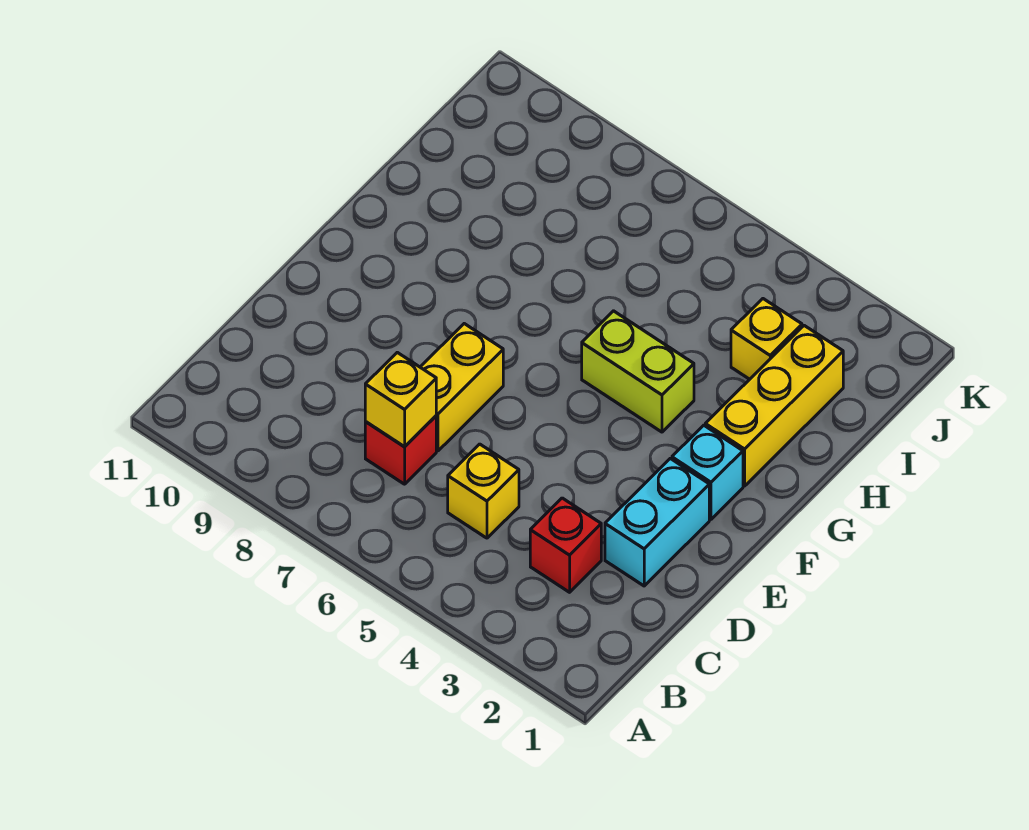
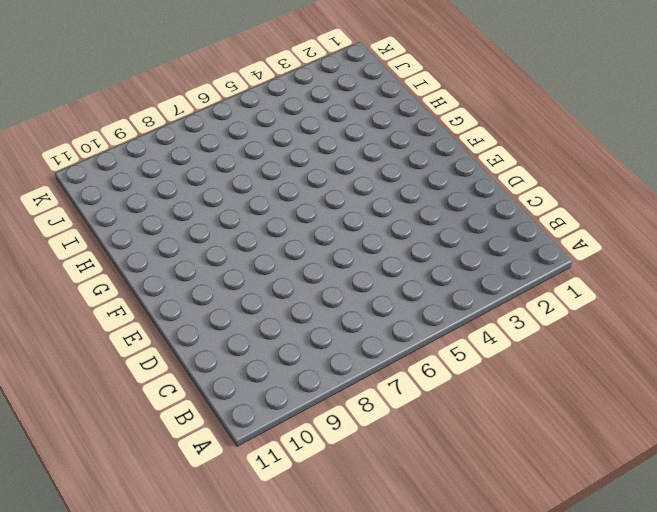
none -> red 1x1 brick [530,498,601,592]
none -> yellow 1x1 brick [448,444,519,538]

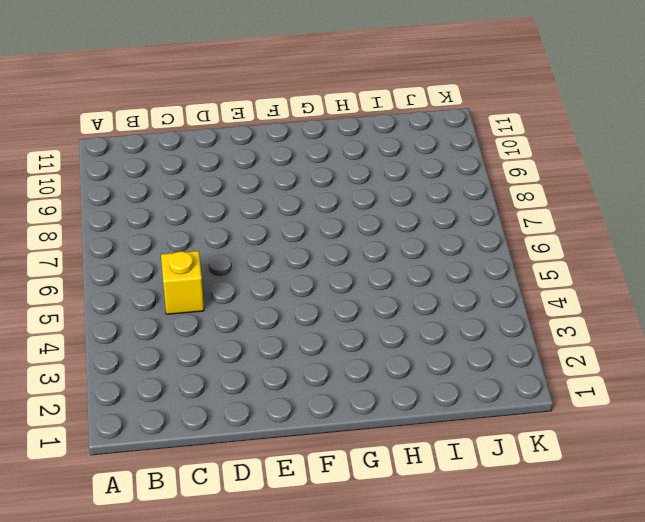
none -> red 1x1 brick [530,498,601,592]
none -> red 1x1 brick [365,416,436,484]

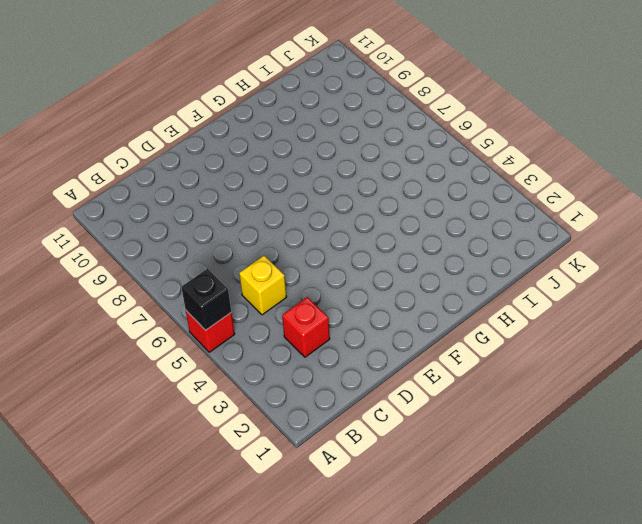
red 1x1 brick [186,311,235,352] -> red 1x1 brick moved to [365,416,436,484]
black 1x1 brick [181,269,231,330] -> none
none -> cyan 1x2 brick [605,459,709,586]
none -> yellow 1x2 brick [420,324,503,451]

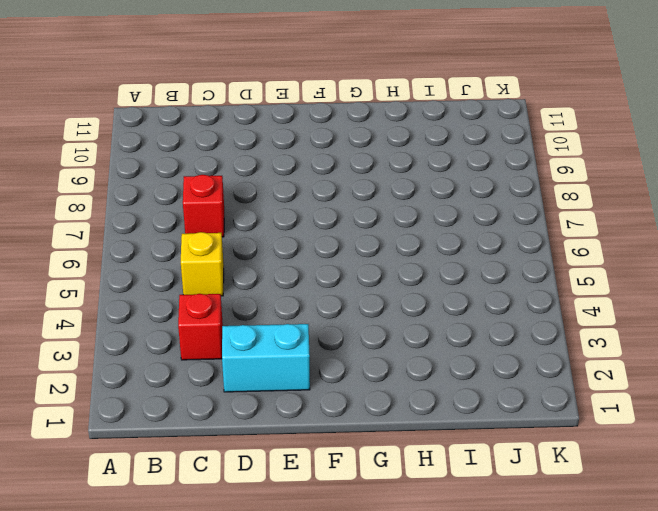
none -> yellow 1x2 brick [420,324,503,451]
none -> cyan 1x1 brick [672,425,743,519]

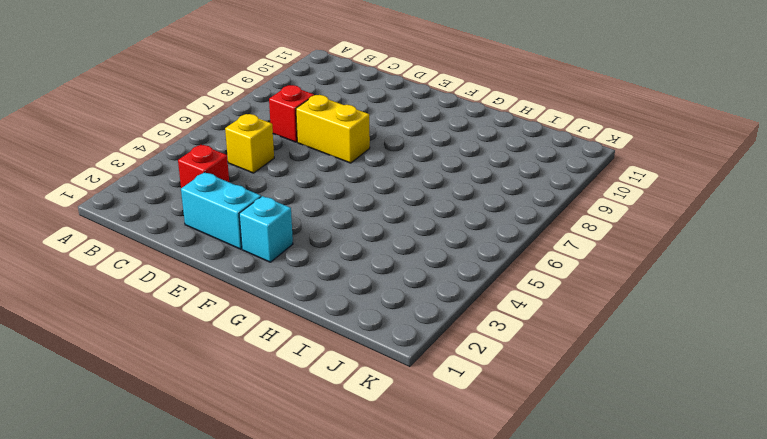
none -> yellow 1x3 brick [705,326,843,486]
none -> lime 1x2 brick [582,311,694,432]

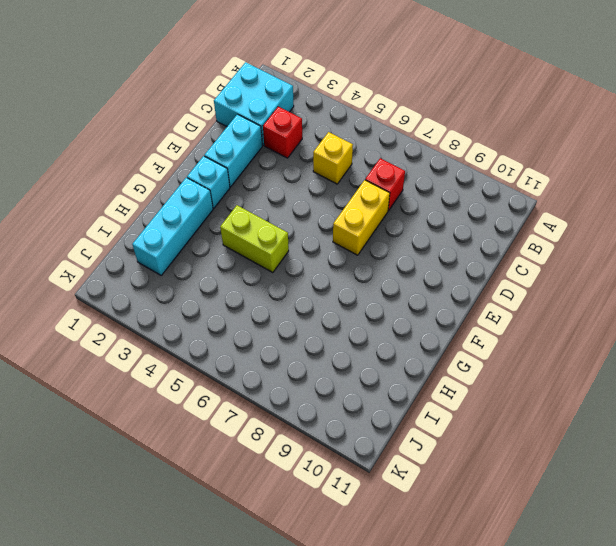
cyan 2x2 brick [214,62,294,145] -> none
cyan 1x3 brick [132,178,213,275] -> yellow 1x3 brick [705,326,843,486]
none -> yellow 1x1 brick [731,299,802,379]
none -> yellow 1x1 brick [365,352,436,447]

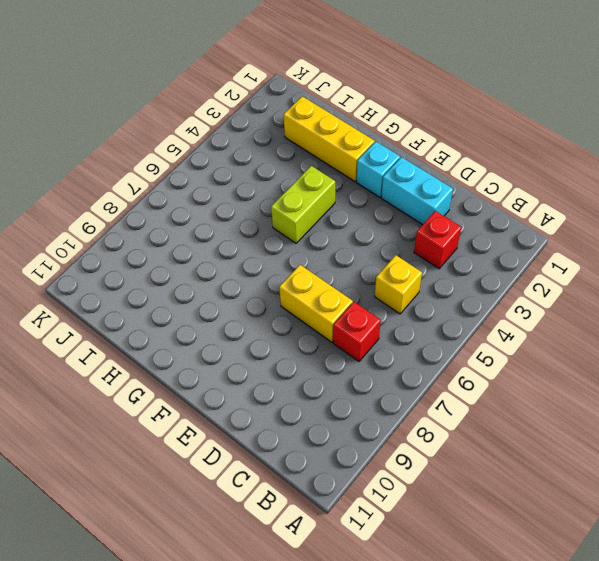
none -> yellow 1x1 brick [731,299,802,379]
none -> yellow 1x1 brick [365,352,436,447]

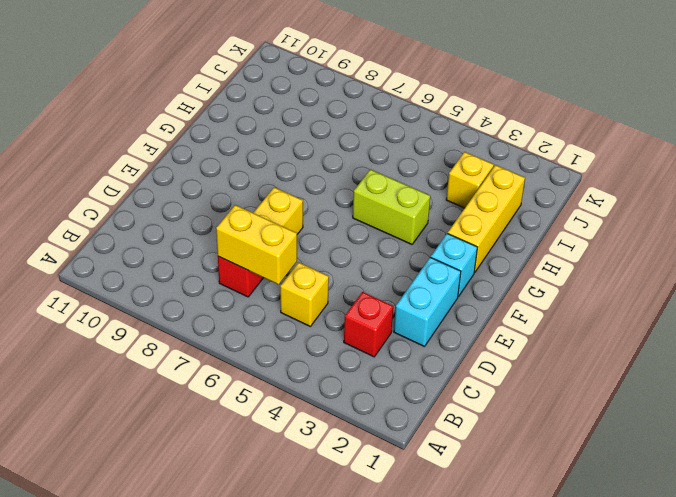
yellow 1x2 brick [216,205,297,285] -> yellow 1x1 brick [365,352,436,447]

